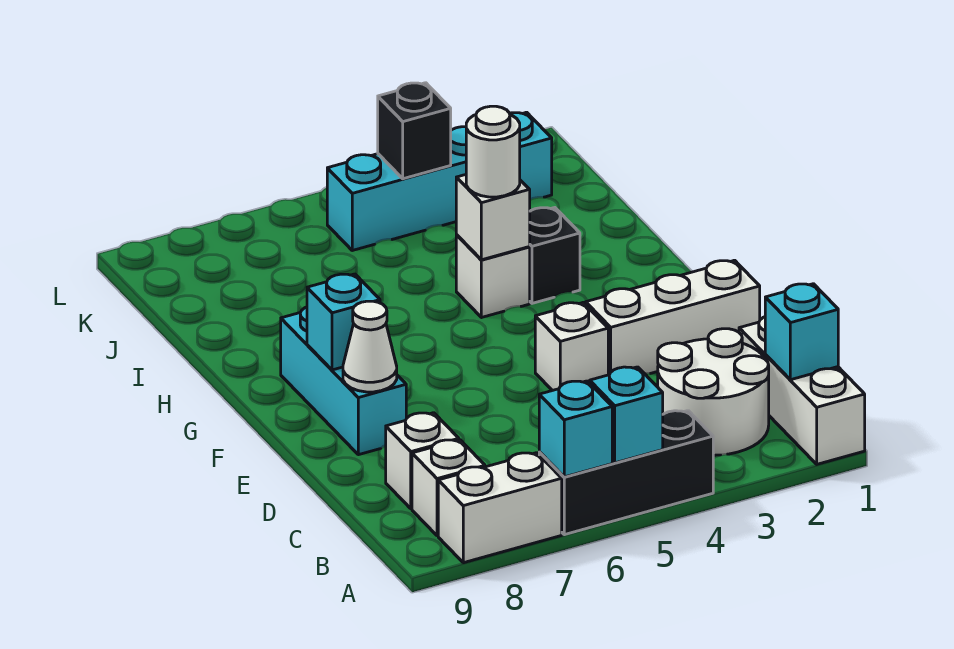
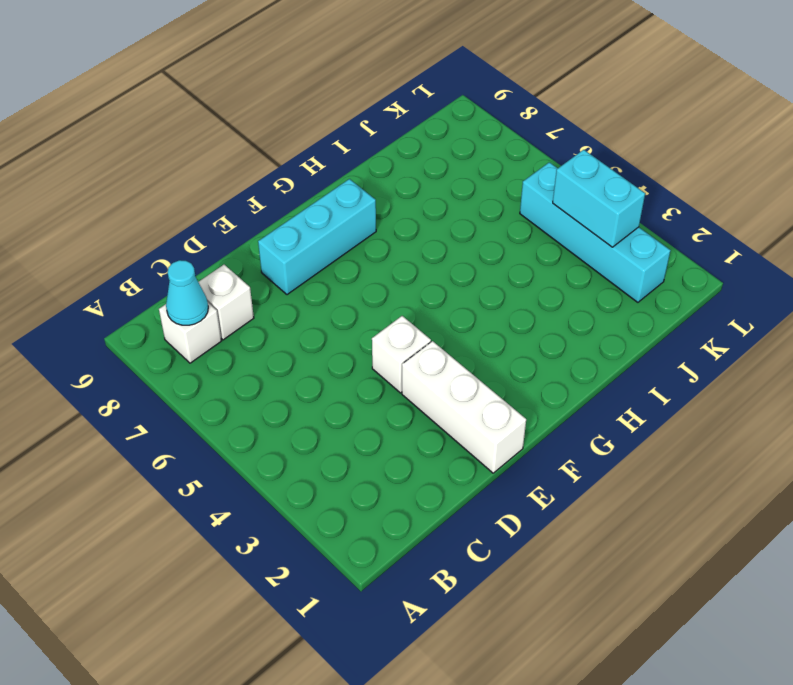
cyan 1x1 cone [166,260,208,325] -> none
cyan 1x2 brick [553,150,645,247] -> black 1x1 brick [378,83,451,179]
none -> white 1x3 brick [739,317,865,464]
none -> black 1x3 brick [539,411,713,535]
none -> white 1x2 brick [438,453,562,563]

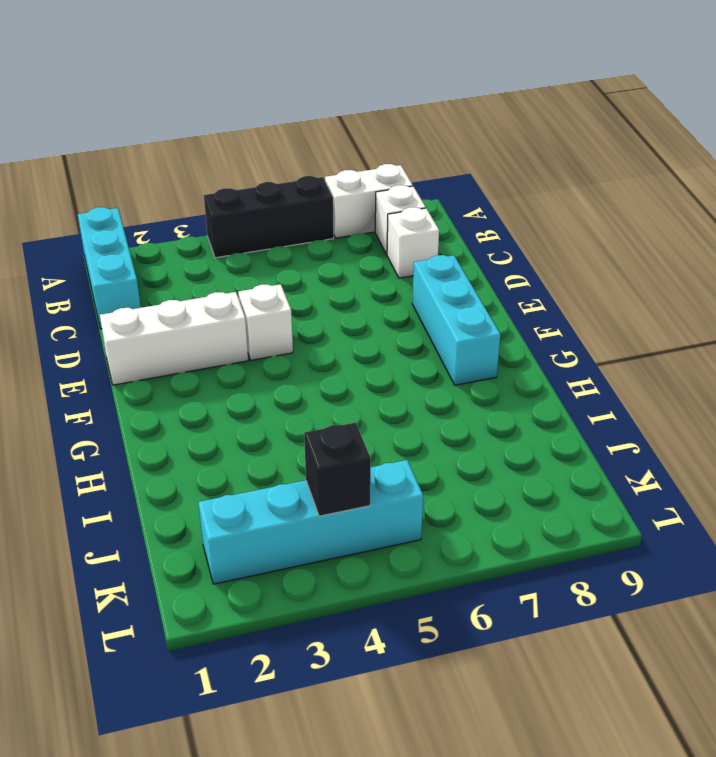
cyan 1x3 brick [78,207,141,329] -> white 1x3 brick [739,317,865,464]
none -> white 2x2 round brick [658,329,769,455]
none -> black 1x1 brick [530,208,580,303]
none -> white 1x1 brick [456,235,530,318]

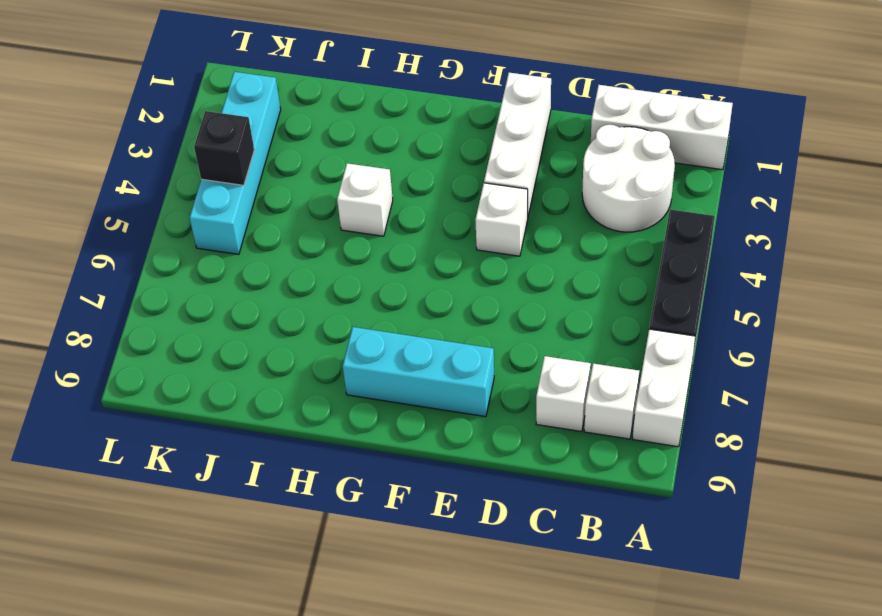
none -> black 1x1 brick [530,208,580,303]
none -> cyan 1x1 brick [590,367,663,463]
none -> cyan 1x1 brick [539,381,612,477]

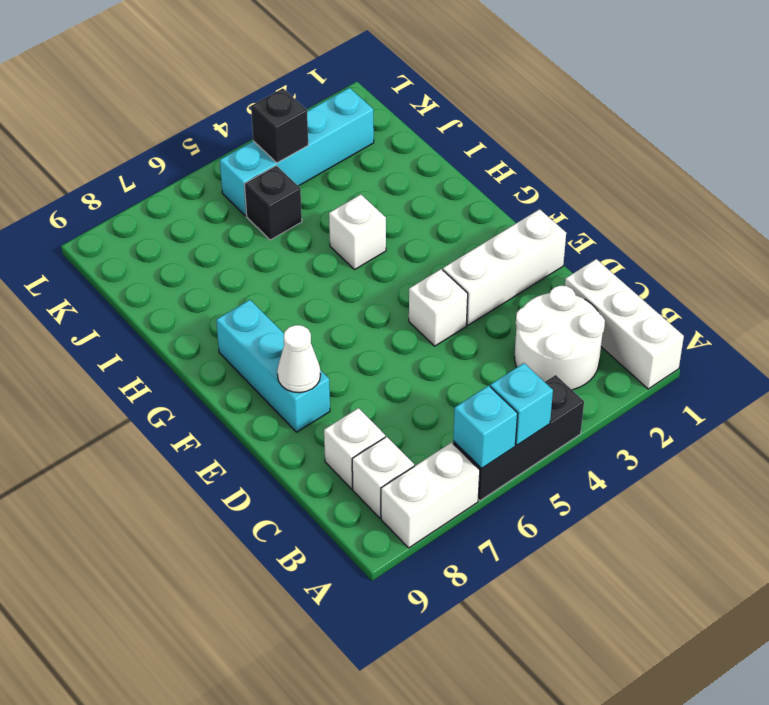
black 1x1 brick [244,166,302,240] -> black 1x1 brick moved to [530,208,580,303]
none -> cyan 1x1 brick [765,284,838,380]
none -> cyan 1x1 brick [307,274,380,370]
none -> white 1x1 brick [456,175,530,260]

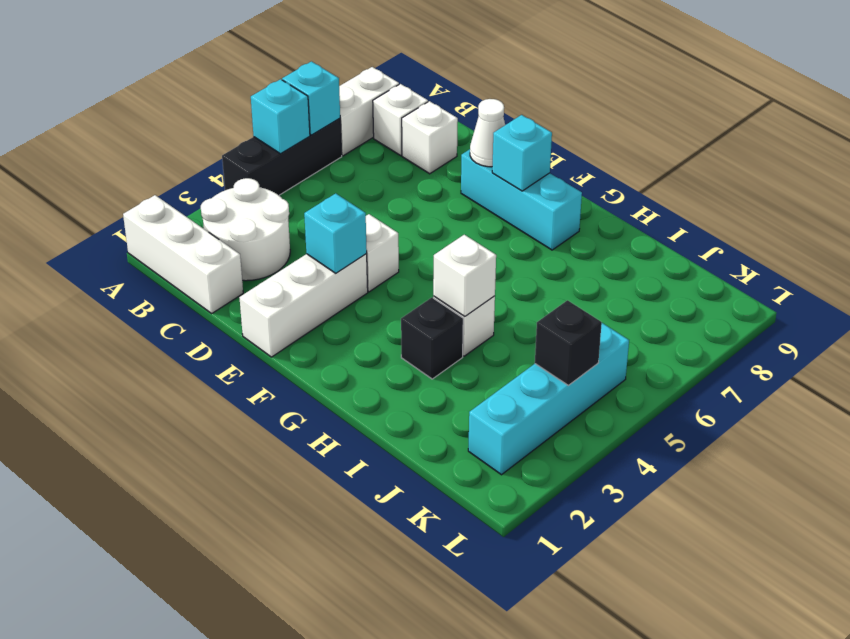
cyan 1x1 brick [304,193,367,273] -> cyan 1x1 brick moved to [765,284,838,380]
none -> white 1x1 round brick [466,106,520,197]

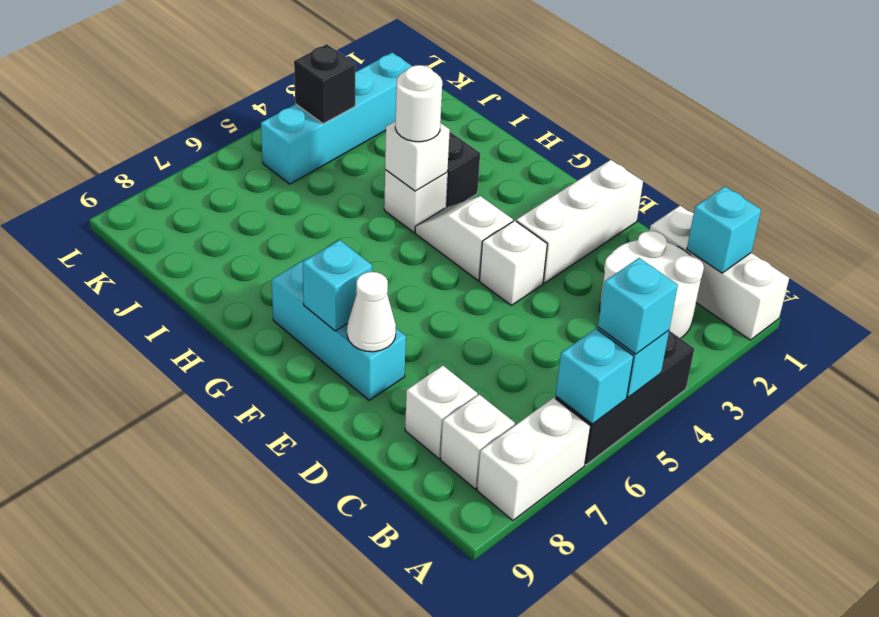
cyan 1x1 brick [598,258,678,354] -> none
white 1x2 slope [415,196,513,280] -> none

